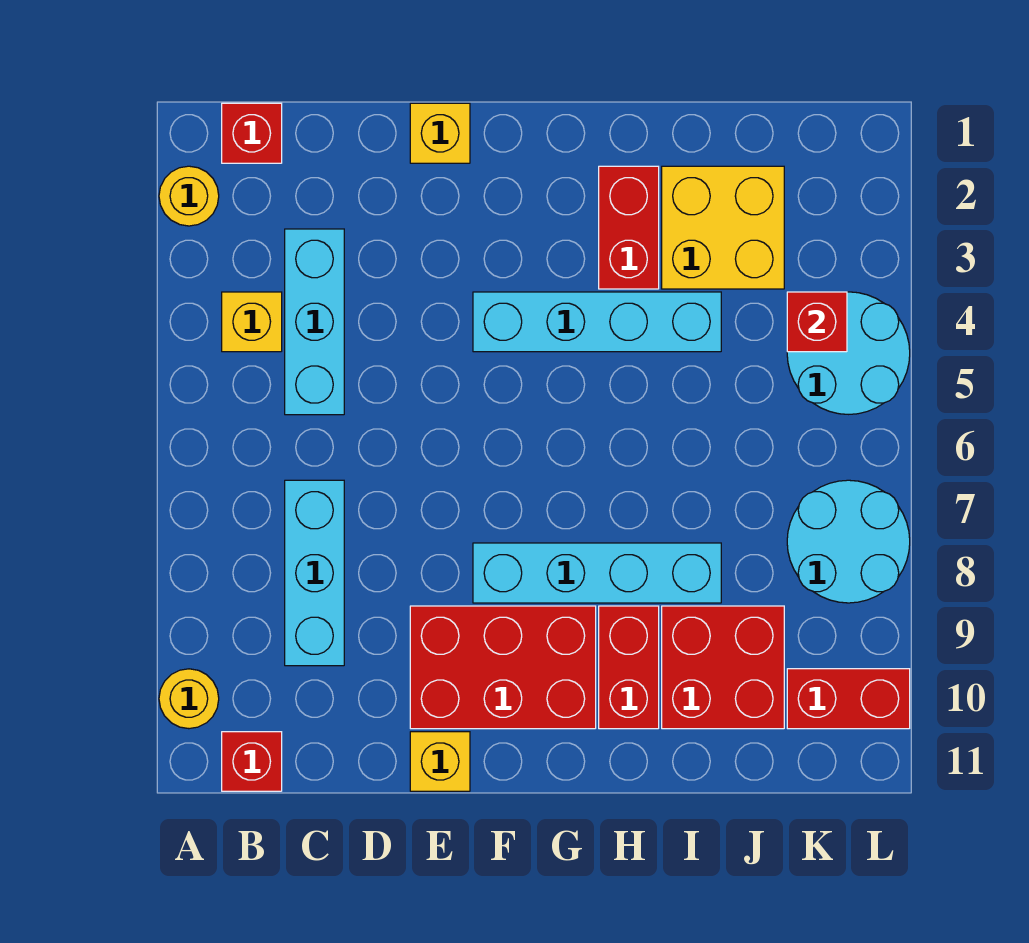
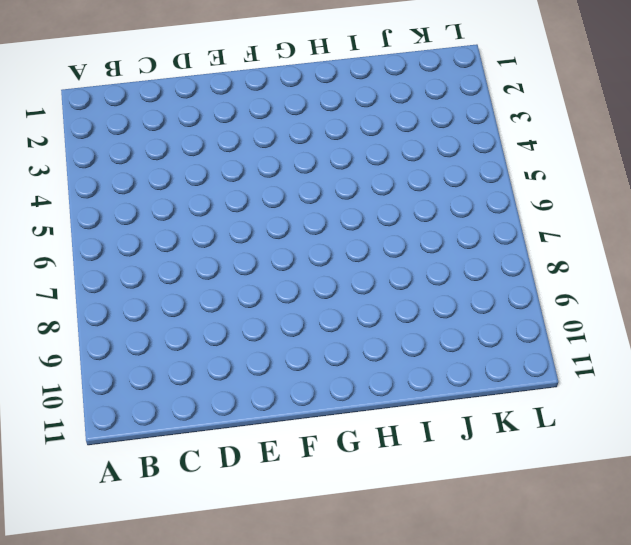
none -> yellow 1x1 round brick [159,166,219,226]
none -> yellow 1x1 round brick [159,669,219,729]
none -> red 1x1 brick [222,103,282,163]

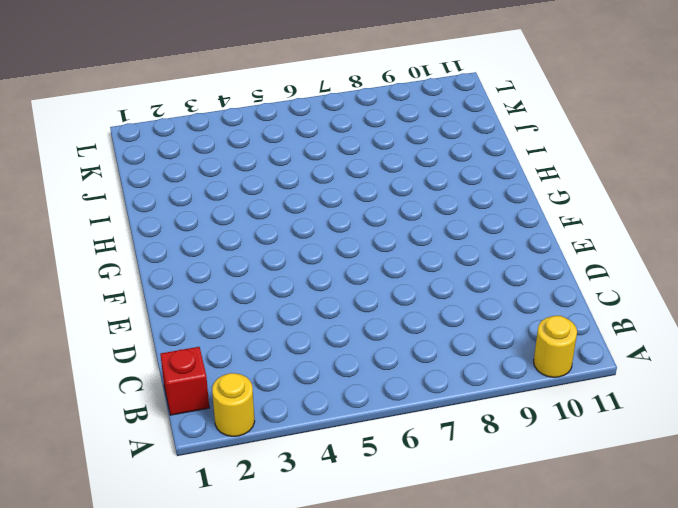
none -> yellow 1x1 brick [222,292,282,352]
none -> red 1x1 brick [222,732,282,791]
none -> cyan 1x3 brick [285,229,344,415]

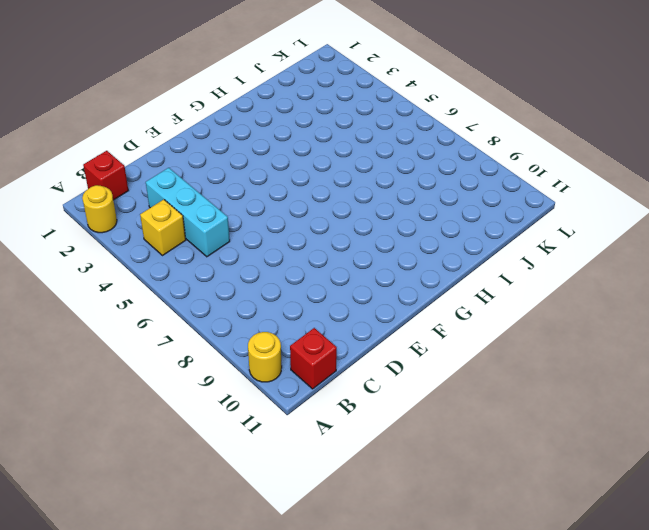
none -> cyan 1x3 brick [285,480,344,666]
none -> yellow 1x1 brick [410,103,470,163]
none -> red 2x3 brick [410,606,596,729]

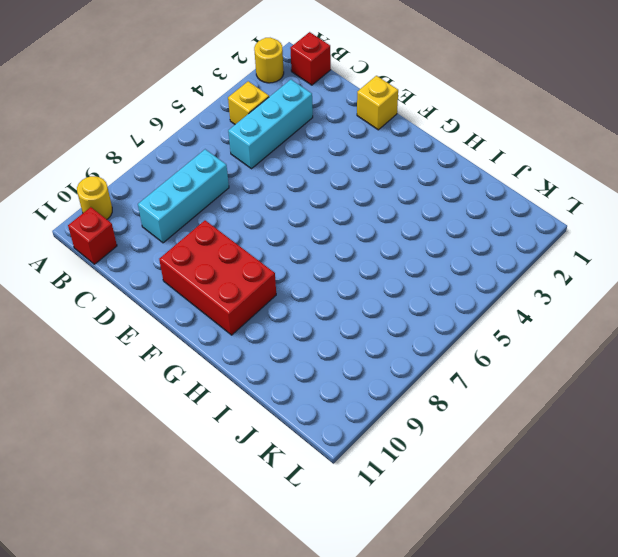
none -> yellow 1x1 brick [410,732,470,791]
none -> cyan 1x4 brick [473,292,721,352]
none -> cyan 1x4 brick [473,543,721,603]

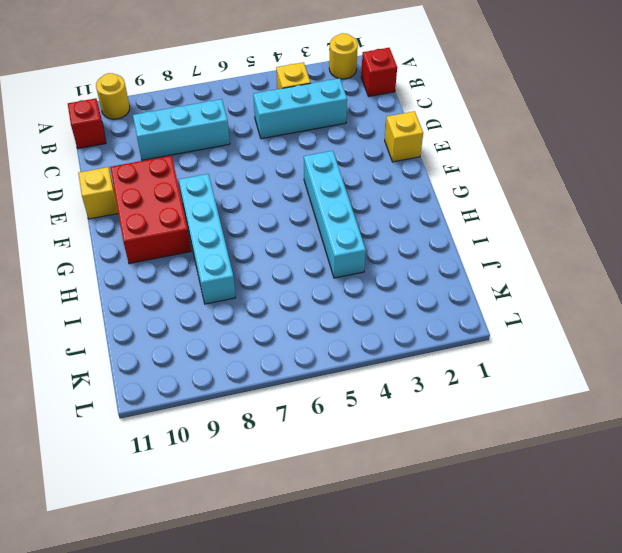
none -> red 1x2 brick [599,166,659,289]
none -> red 1x2 brick [599,606,659,729]
none -> yellow 2x2 brick [662,166,784,289]

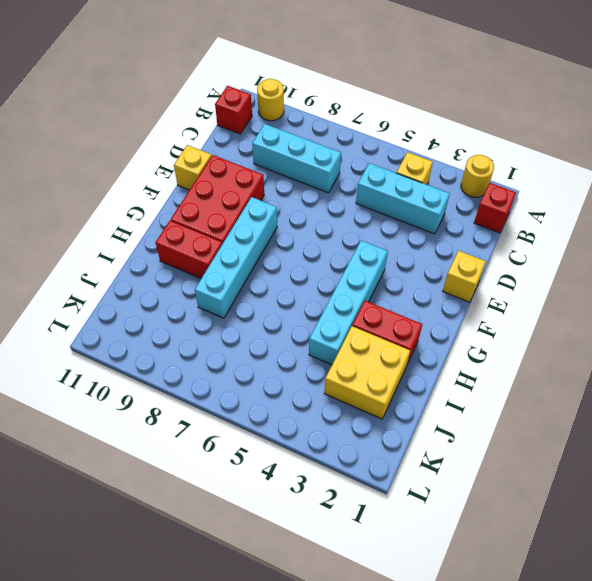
none -> red 2x2 brick [662,606,784,729]
none -> cyan 2x2 round brick [787,292,910,414]
none -> cyan 2x2 round brick [787,480,910,603]

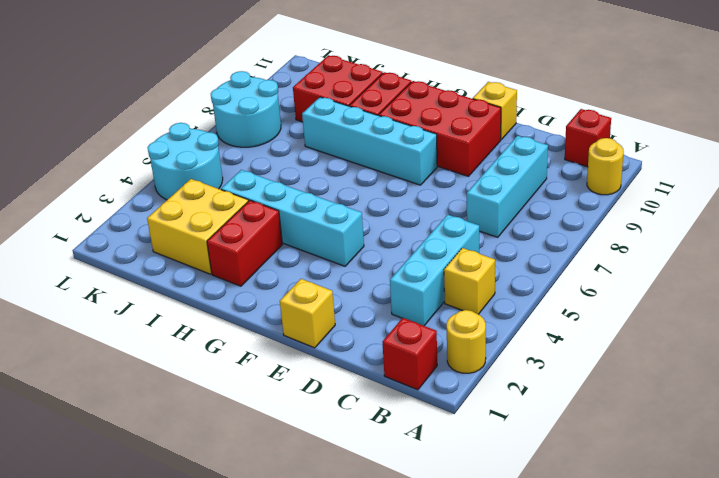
none -> red 1x2 brick [787,669,910,729]
none -> red 1x1 brick [787,292,847,352]

